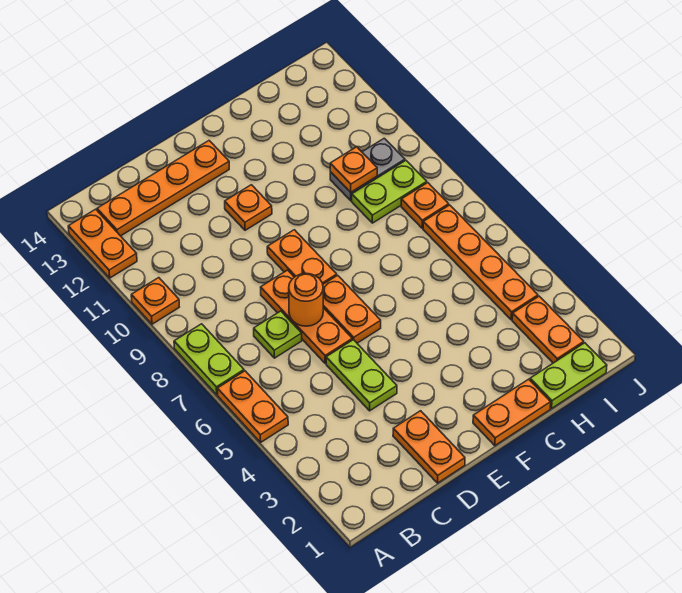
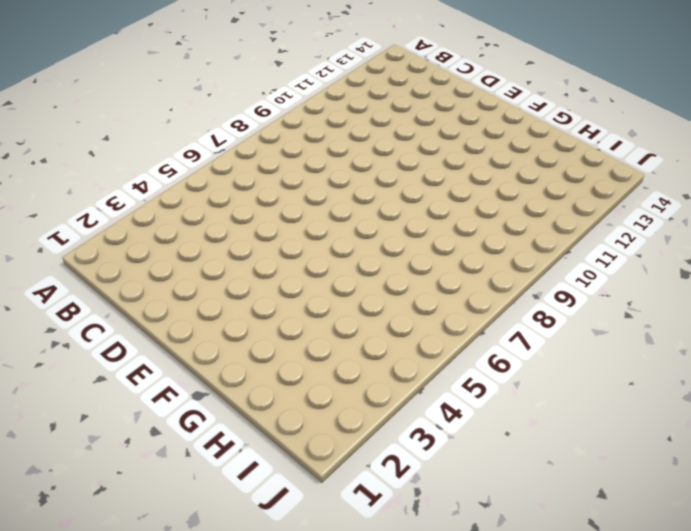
none -> orange 1x2 plate [217,371,288,442]
none -> lime 1x2 plate [174,324,244,395]
none -> orange 1x1 plate [131,278,179,324]

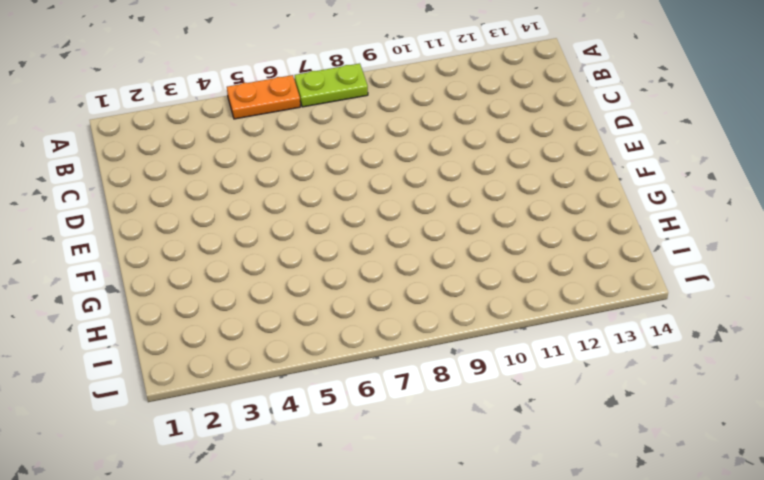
none -> orange 1x1 plate [131,278,179,324]
none -> orange 1x2 plate [68,209,137,278]
none -> orange 1x4 plate [97,141,229,236]

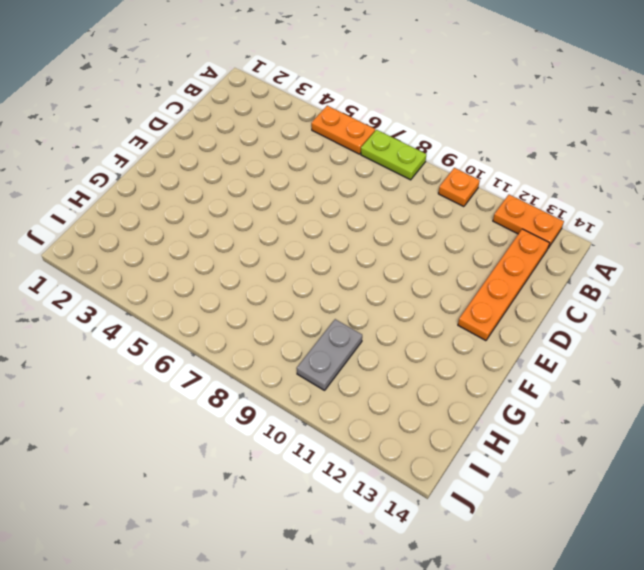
none -> lime 1x1 plate [254,311,302,358]
none -> orange 1x2 plate [393,411,465,483]
none -> lime 1x2 plate [326,340,397,411]

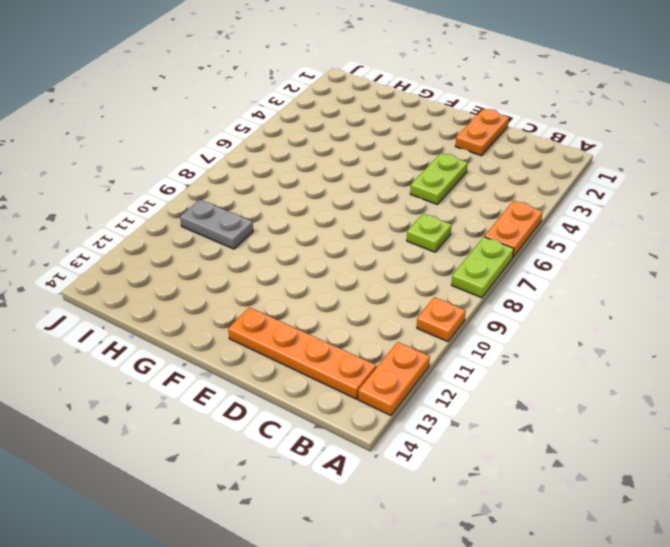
none -> orange 1x3 plate [261,270,352,363]
none -> orange 1x2 plate [323,275,381,343]
none -> orange 1x2 plate [267,230,337,284]

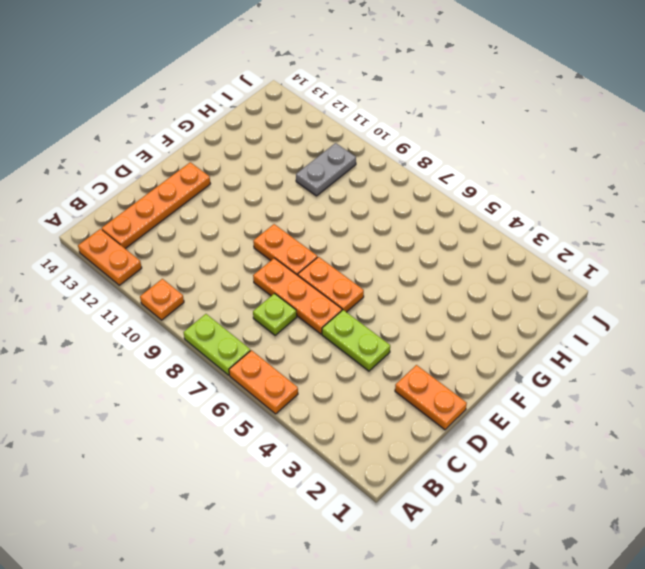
none -> orange 1x1 plate [225,185,272,230]
none -> orange 1x2 plate [473,379,551,446]
none -> lime 1x2 plate [530,343,607,408]

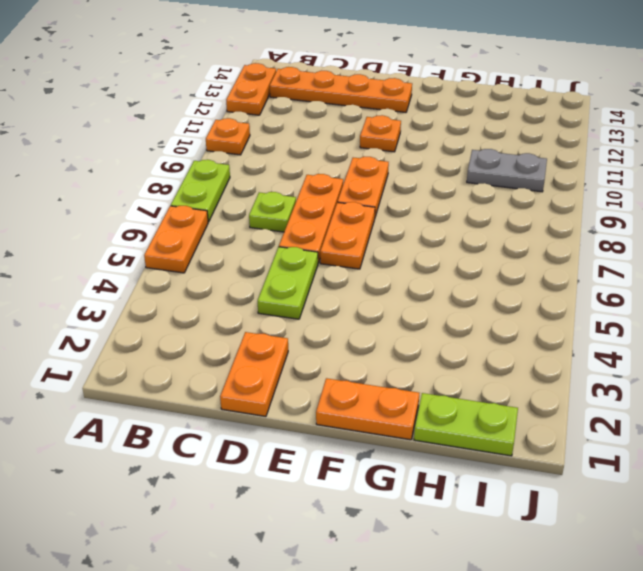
none -> lime 1x2 plate [352,161,427,223]
none -> orange 1x2 plate [512,296,584,363]
none -> orange 1x4 plate [423,205,538,320]

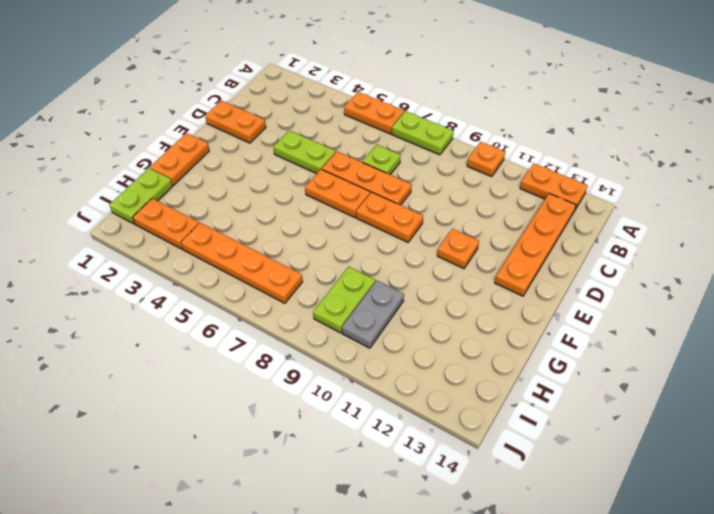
none -> orange 1x1 plate [401,183,449,228]
none -> orange 1x1 round brick [289,273,323,326]
none -> orange 1x1 plate [330,147,377,192]

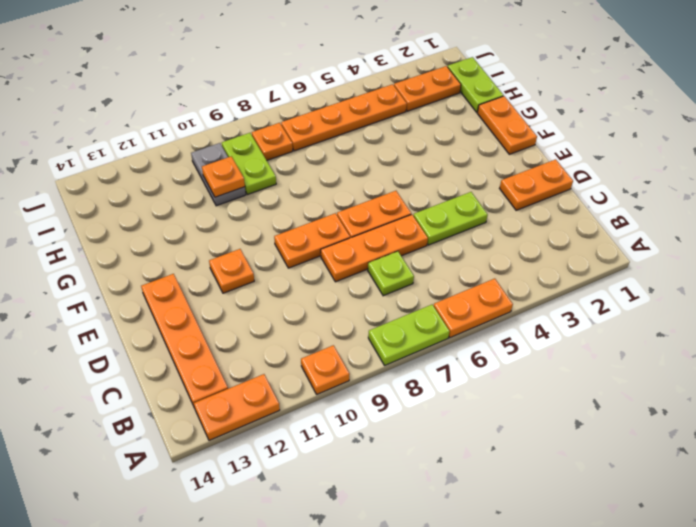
none -> orange 1x1 round brick [289,273,323,326]

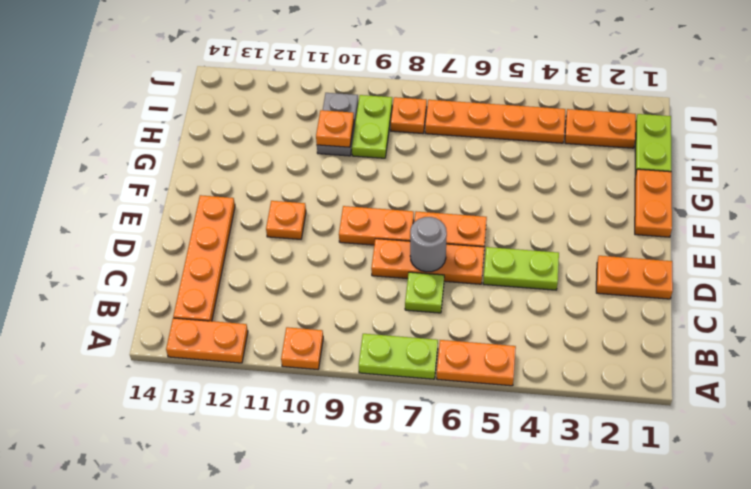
grey 1x1 round brick [410,217,447,272] -> orange 1x1 round brick [289,273,323,326]

